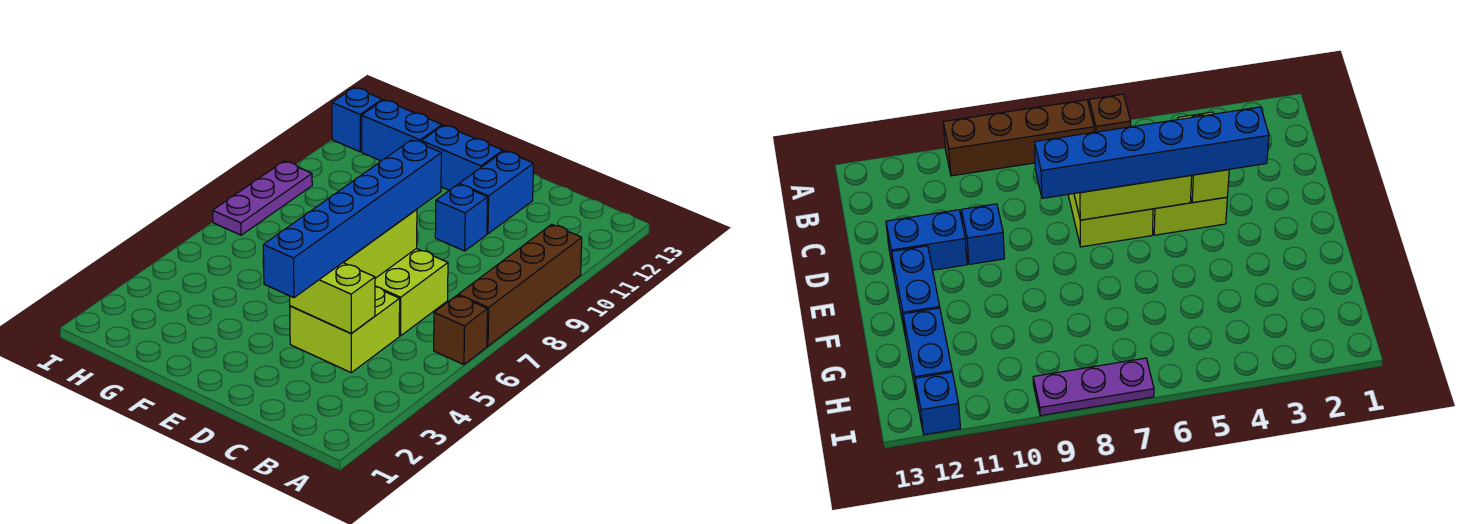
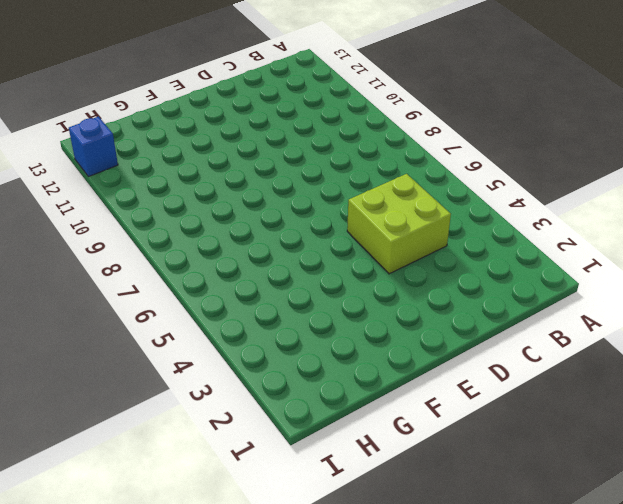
none -> brown 1x1 brick [434,295,488,365]
none -> brown 1x4 brick [458,224,582,346]
none -> lime 2x2 brick [375,249,448,336]

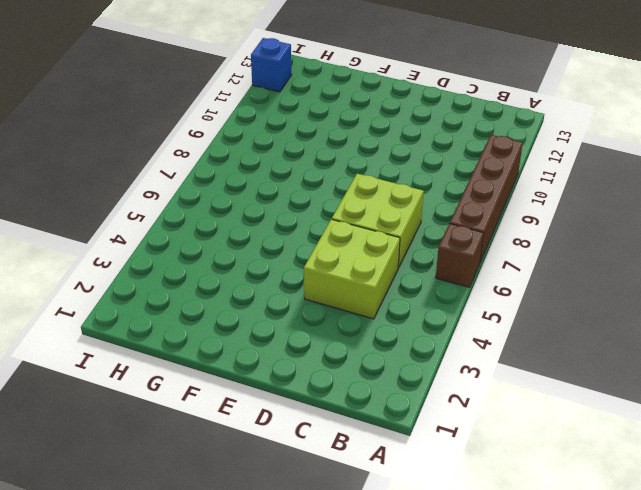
none -> blue 1x1 brick [435,184,488,251]
none -> blue 1x2 brick [459,151,534,234]
none -> blue 1x2 brick [422,125,503,190]

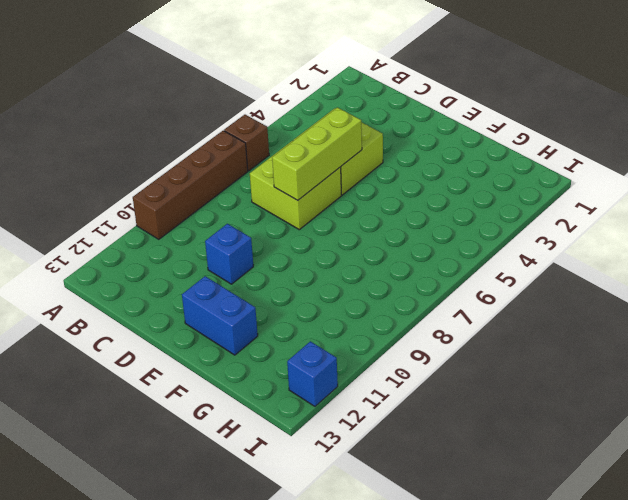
none -> blue 1x2 brick [459,151,534,234]
none -> blue 1x2 brick [362,100,442,161]
none -> purple 1x3 plate [213,161,312,235]

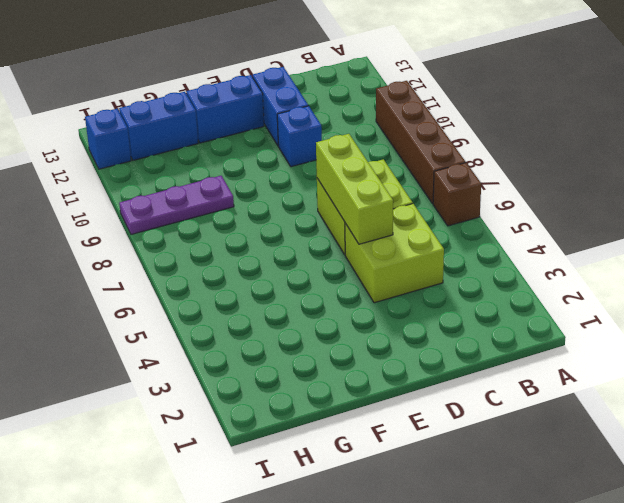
purple 1x3 plate [119,176,234,234] -> purple 1x3 plate turned to [213,161,312,235]
none -> lime 1x2 brick [290,263,375,333]
none -> blue 1x6 brick [263,140,441,298]

